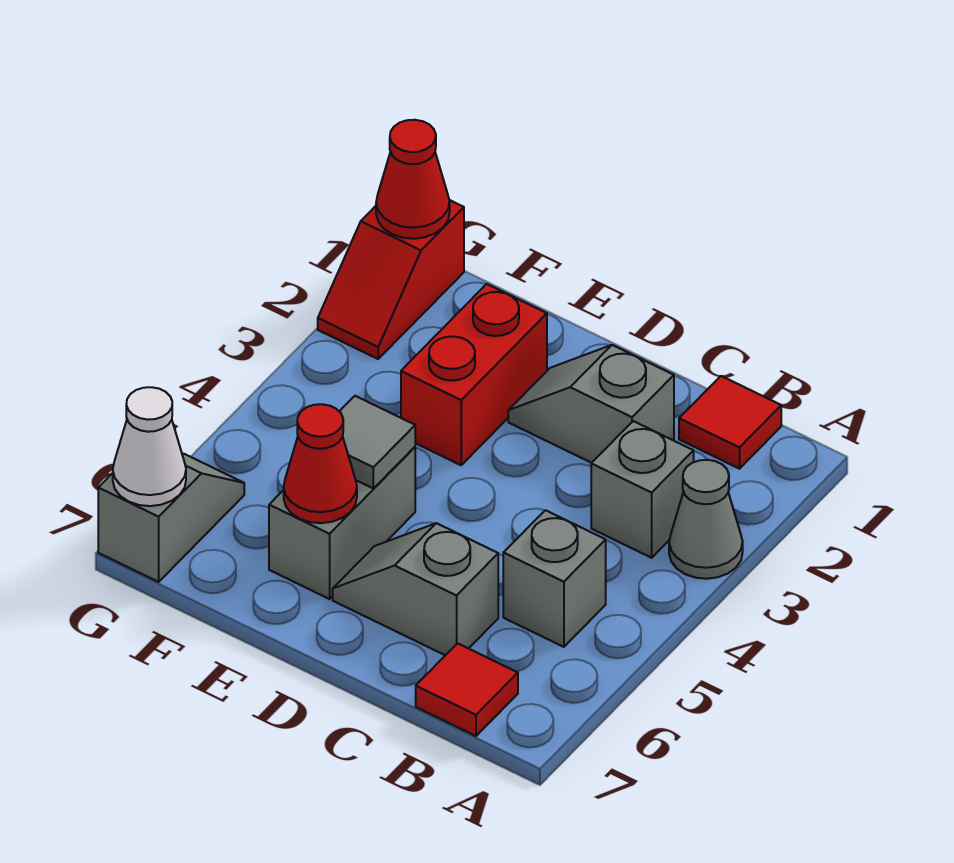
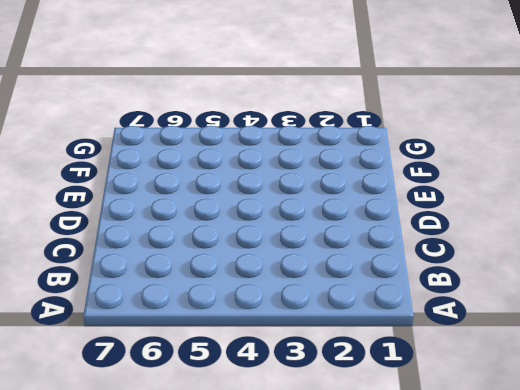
none -> grey 1x1 cone [669,460,743,579]
none -> red 1x1 tile [679,376,781,469]
none -> grey 1x1 brick [591,421,694,558]

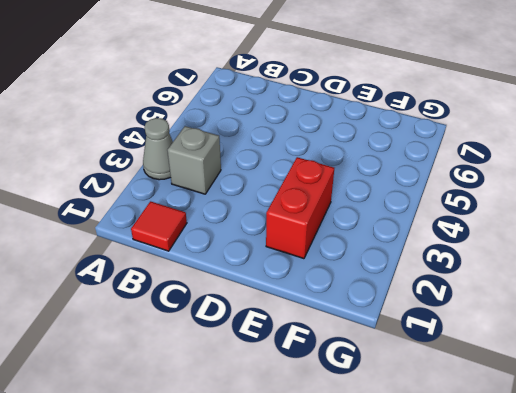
none -> grey 1x1 brick [503,510,606,647]
none -> red 1x1 tile [416,643,518,736]
none -> grey 1x2 slope [508,345,674,463]

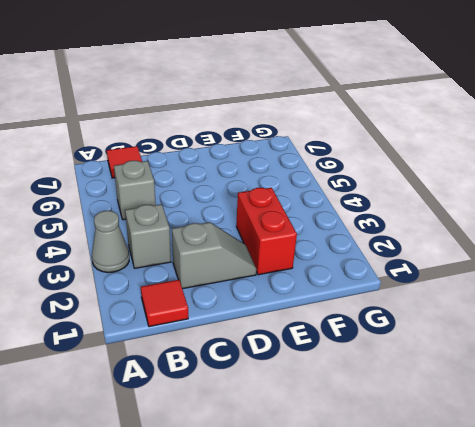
none -> grey 1x2 slope [333,523,498,655]
none -> grey 1x2 brick [269,447,415,599]
none -> red 1x2 slope [318,200,464,359]

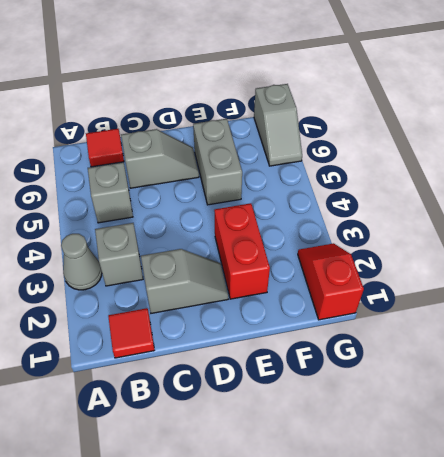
none -> grey 1x1 tile [339,396,415,488]
none -> red 1x1 cone [284,404,357,523]
none -> red 1x1 cone [376,120,450,239]

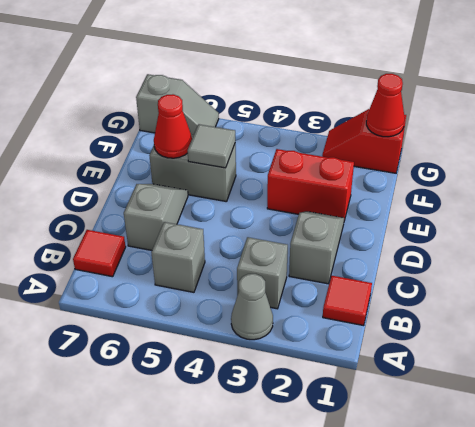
none -> white 1x1 cone [113,387,186,506]

